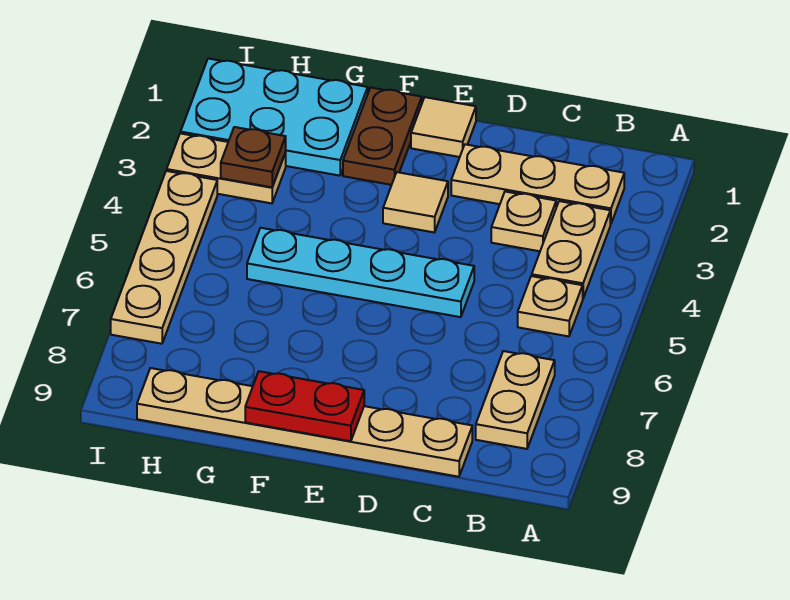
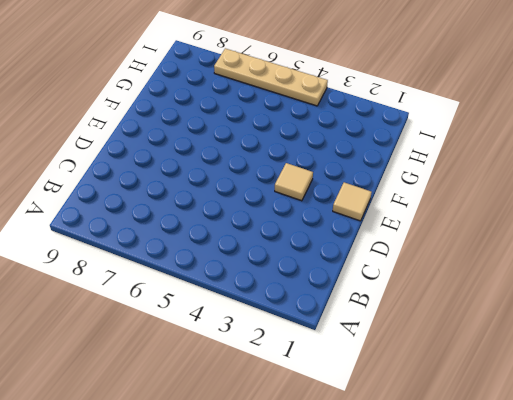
none -> tan 1x3 plate [451,144,624,224]
none -> tan 1x2 plate [532,201,610,298]
none -> tan 1x1 plate [518,276,583,336]

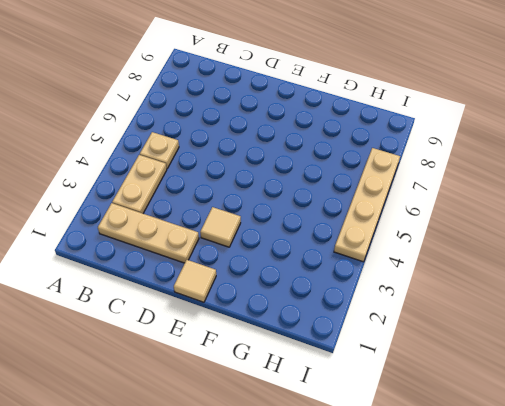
none -> tan 1x2 plate [476,351,555,449]
none -> tan 1x1 plate [491,191,556,251]
none -> tan 1x6 plate [137,368,472,477]

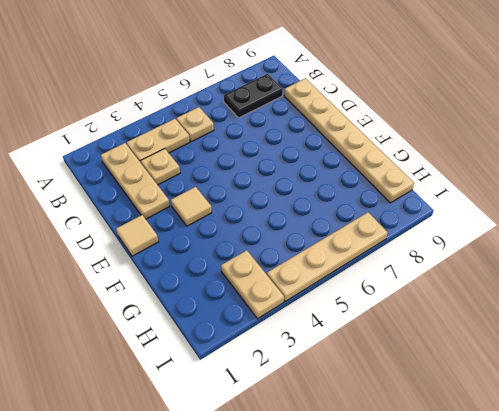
black 1x2 plate [224,74,283,118] -> tan 1x2 plate [476,351,555,449]
none -> cyan 1x4 plate [247,228,474,317]
none -> brown 1x2 plate [343,87,422,185]
none -> cyan 2x3 plate [181,58,368,176]

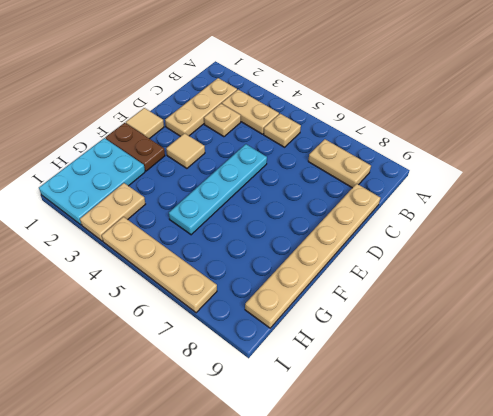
none -> red 1x2 plate [245,371,364,441]
none -> brown 1x1 plate [221,127,286,187]

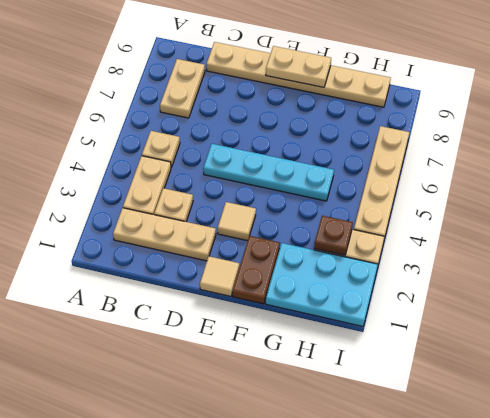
tan 1x2 plate [266,46,331,87] -> red 1x2 plate [245,371,364,441]

